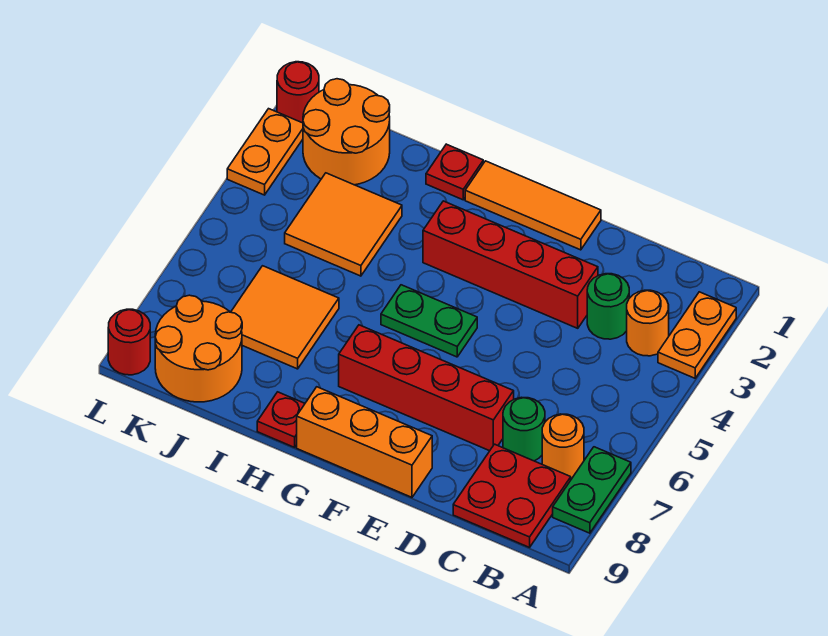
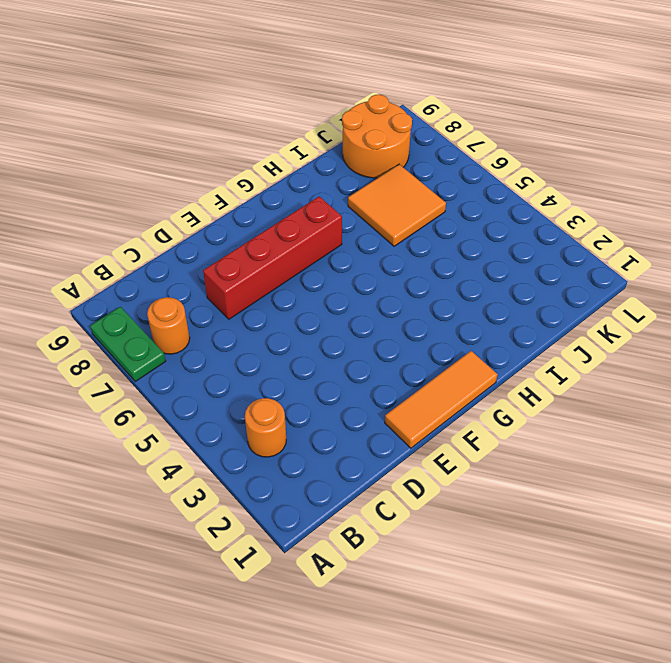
none -> orange 1x2 plate [658,292,736,378]
none -> red 2x2 plate [453,444,571,547]
none -> green 1x1 round brick [587,274,629,339]

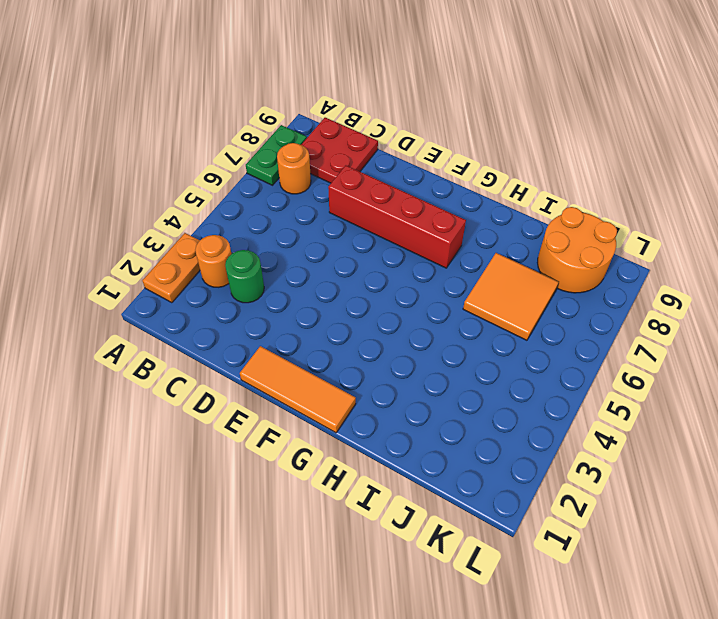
none -> green 1x1 round brick [503,397,545,461]
none -> red 1x4 brick [423,201,598,328]
none -> orange 1x3 brick [297,387,432,497]

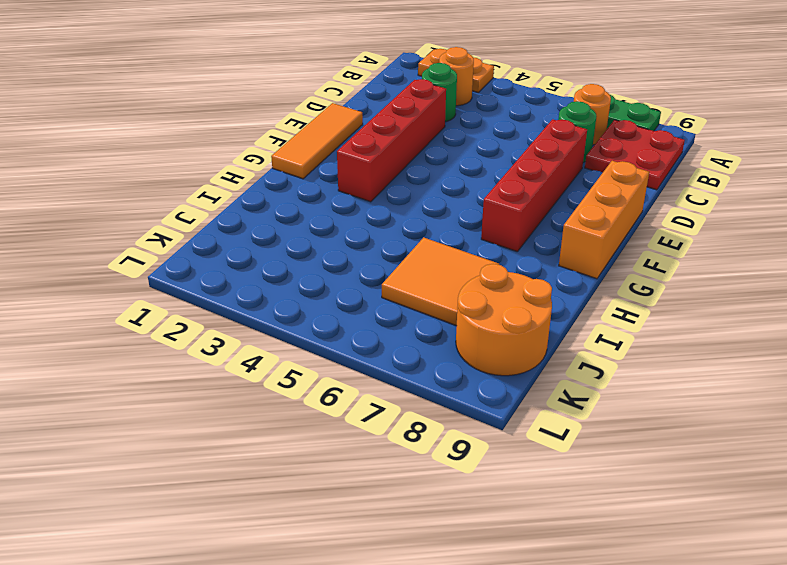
none -> green 1x2 plate [381,285,477,357]
none -> red 1x1 plate [426,144,483,200]
none -> red 1x1 plate [257,392,305,447]

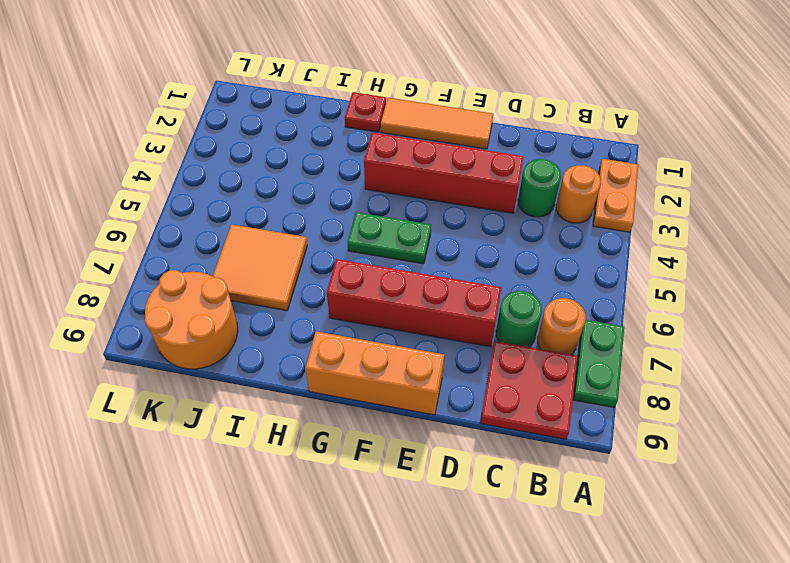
none -> red 1x1 plate [257,392,305,447]
none -> orange 2x2 tile [285,173,402,276]
none -> orange 2x2 round brick [303,79,390,185]

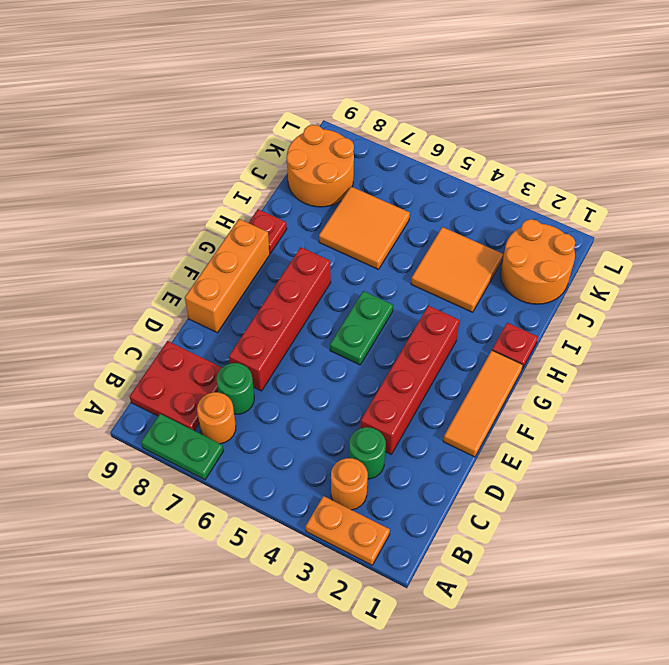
none -> red 1x1 round brick [277,62,319,123]
none -> orange 1x2 plate [227,109,303,195]
none -> red 1x1 round brick [108,309,150,375]

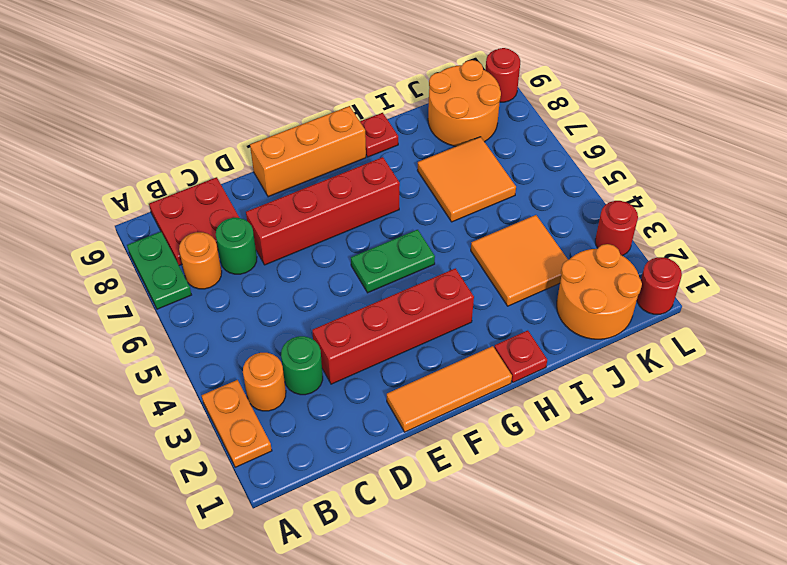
red 1x1 round brick [595,201,638,256] -> orange 1x2 plate [227,109,303,195]

